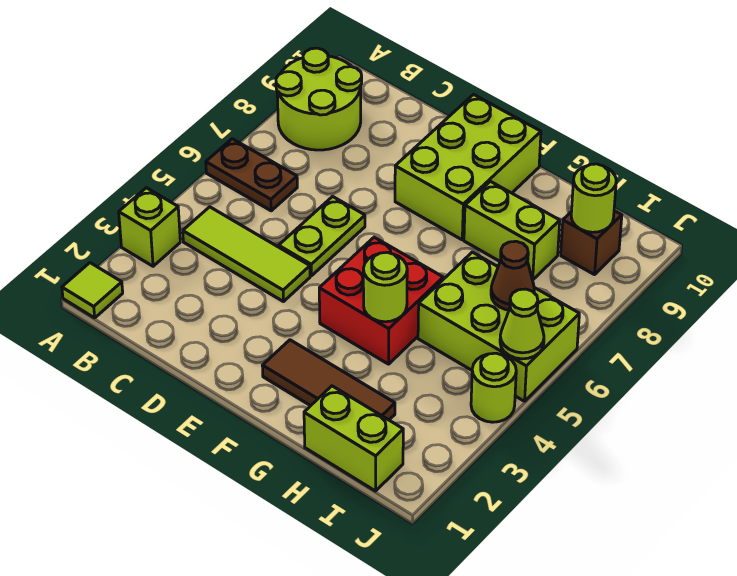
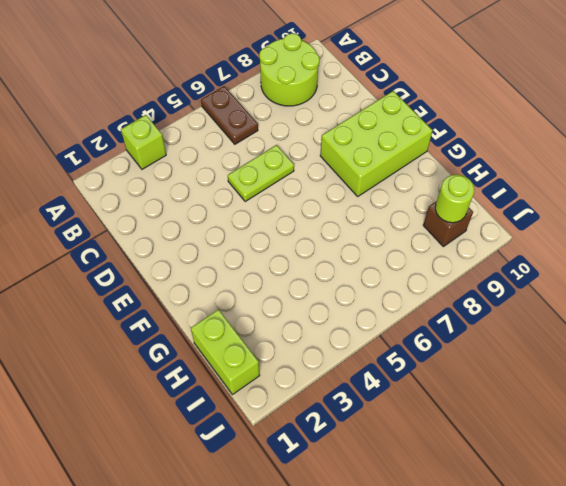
none -> lime 1x1 tile [62,263,123,318]
none -> lime 1x3 tile [183,207,310,302]
none -> brown 1x3 tile [262,340,395,420]

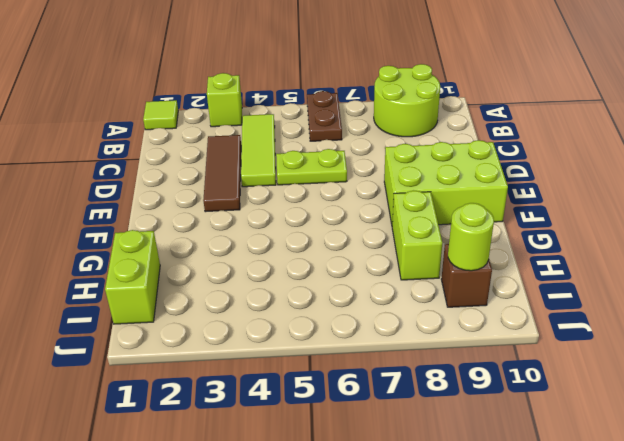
brown 1x3 tile [203,135,241,212] -> brown 1x3 tile moved to [262,340,395,420]
none -> red 2x2 brick [319,237,443,364]
none -> lime 2x3 brick [418,252,579,401]
none -> lime 1x1 round brick [471,353,516,422]

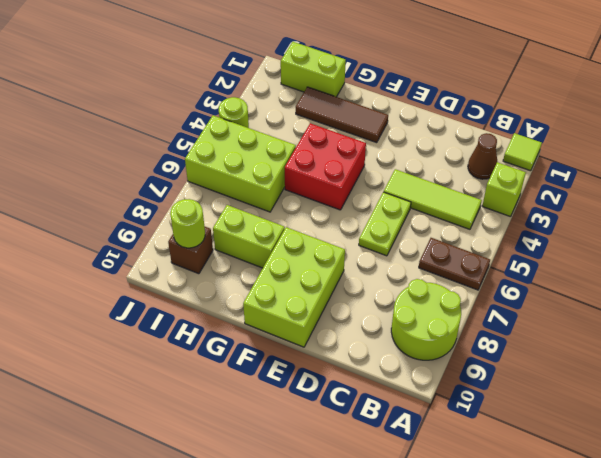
brown 1x1 cone [468,133,497,179] -> brown 1x1 cone moved to [491,241,534,310]
none -> lime 1x1 round brick [363,252,407,322]
none -> lime 1x1 cone [500,289,544,359]

